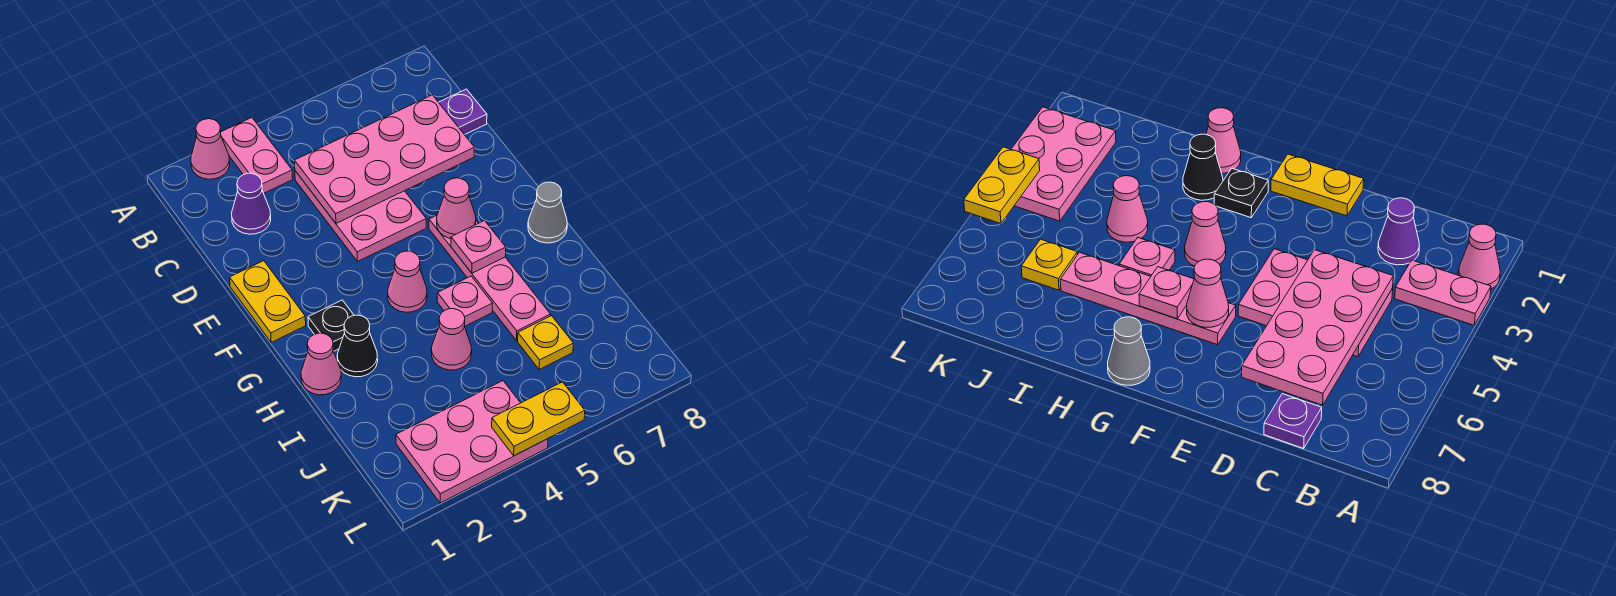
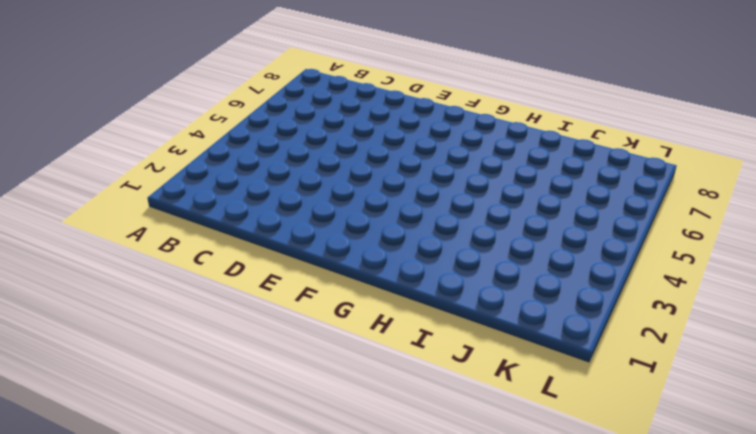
none -> pink 1x1 cone [191,119,230,179]
none -> pink 1x2 plate [221,118,293,193]
none -> purple 1x1 cone [232,173,271,234]

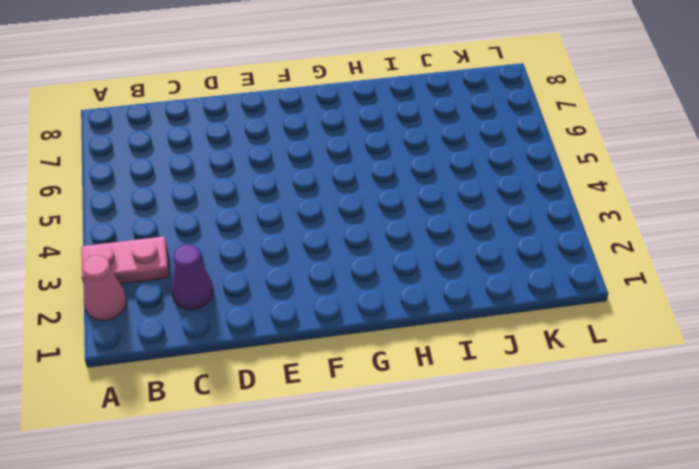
none -> pink 2x3 plate [295,171,426,262]
none -> purple 1x1 plate [439,89,487,135]
none -> yellow 1x2 plate [230,261,306,342]

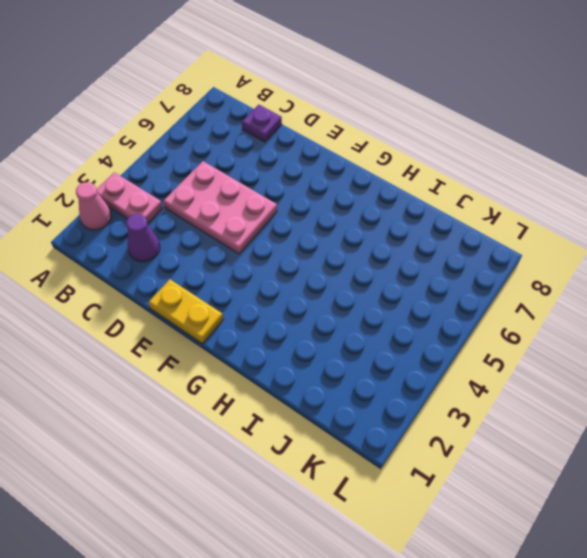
none -> pink 1x4 plate [429,215,551,340]
none -> black 1x1 plate [308,300,354,351]
none -> pink 1x1 cone [388,251,427,312]

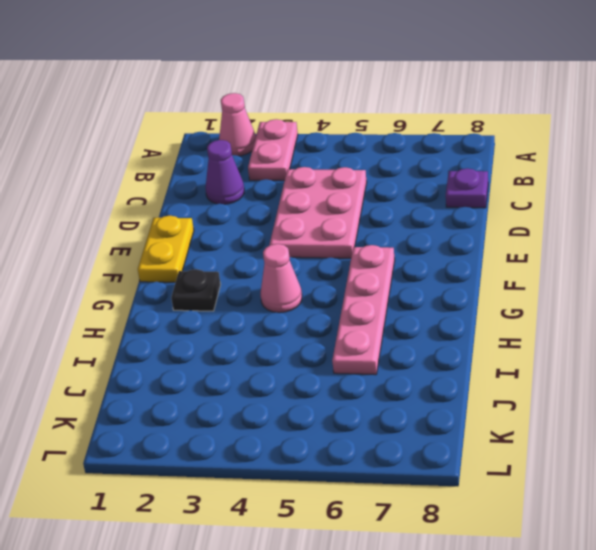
none -> grey 1x1 cone [528,182,567,243]
none -> pink 1x1 cone [301,333,341,395]
none -> black 1x1 cone [337,315,378,377]

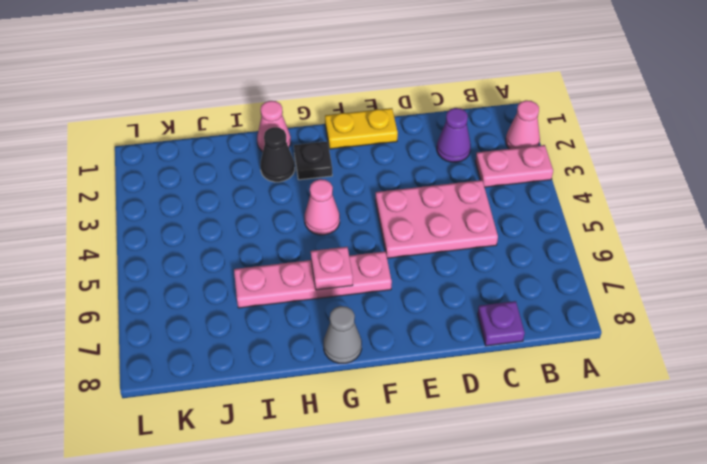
none -> pink 1x1 plate [437,276,493,326]
none -> pink 1x1 cone [431,309,472,370]
none -> yellow 1x1 plate [518,316,573,370]

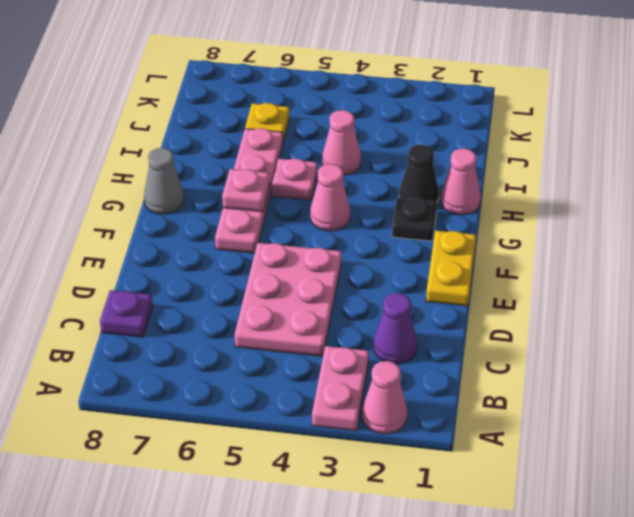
none -> pink 2x3 plate [396,381,548,503]
none -> pink 2x4 plate [295,95,474,223]
none -> pink 1x1 cone [437,178,476,239]

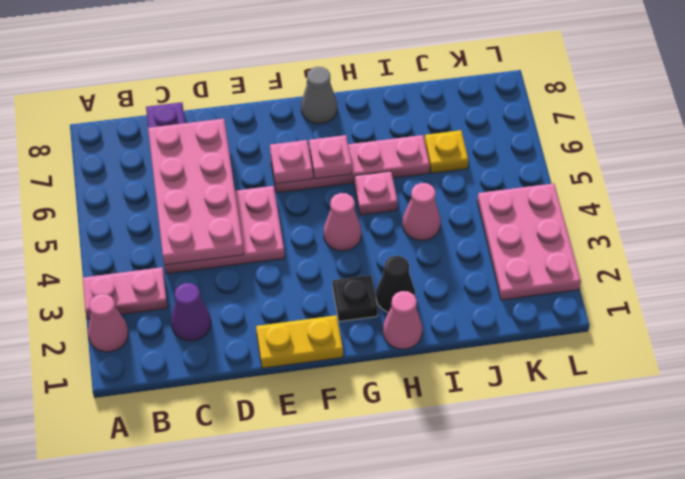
pink 1x1 plate [270,140,313,184] -> pink 1x1 cone [437,178,476,239]
none -> yellow 1x2 plate [492,382,585,456]

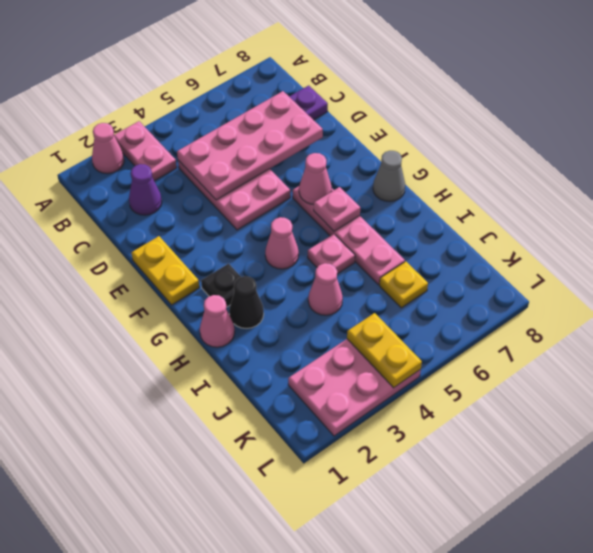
yellow 1x2 plate [347,313,422,388] -> yellow 1x2 plate turned to [492,382,585,456]

